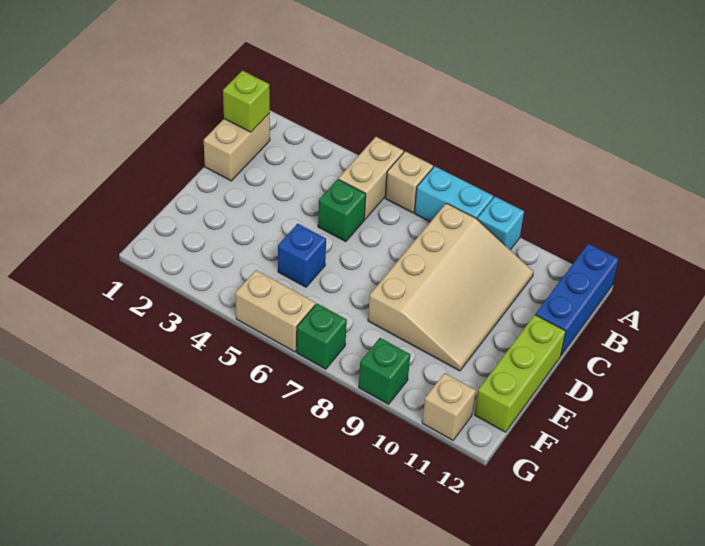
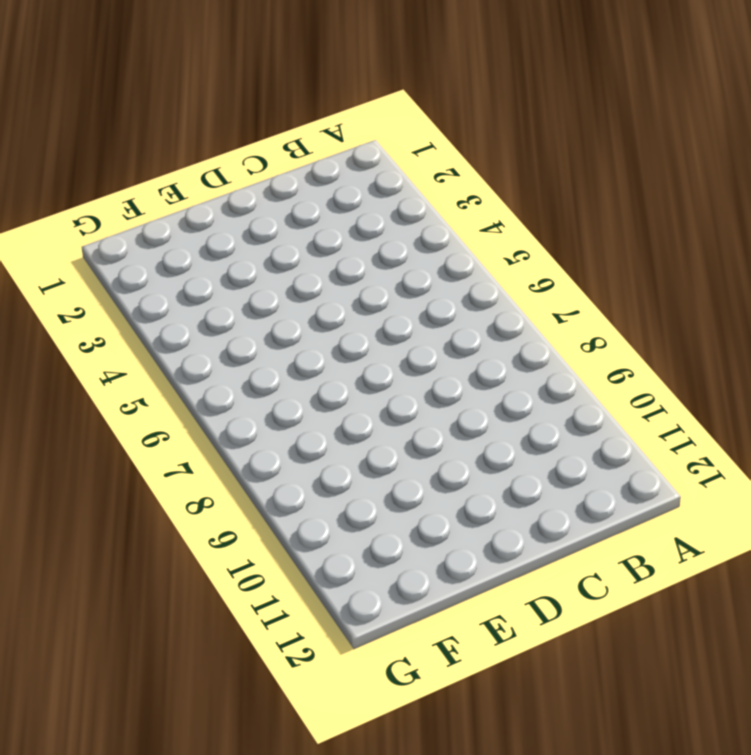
none -> tan 1x2 brick [339,137,404,219]
none -> tan 1x1 brick [385,151,433,213]
none -> cyan 1x2 brick [415,166,493,222]

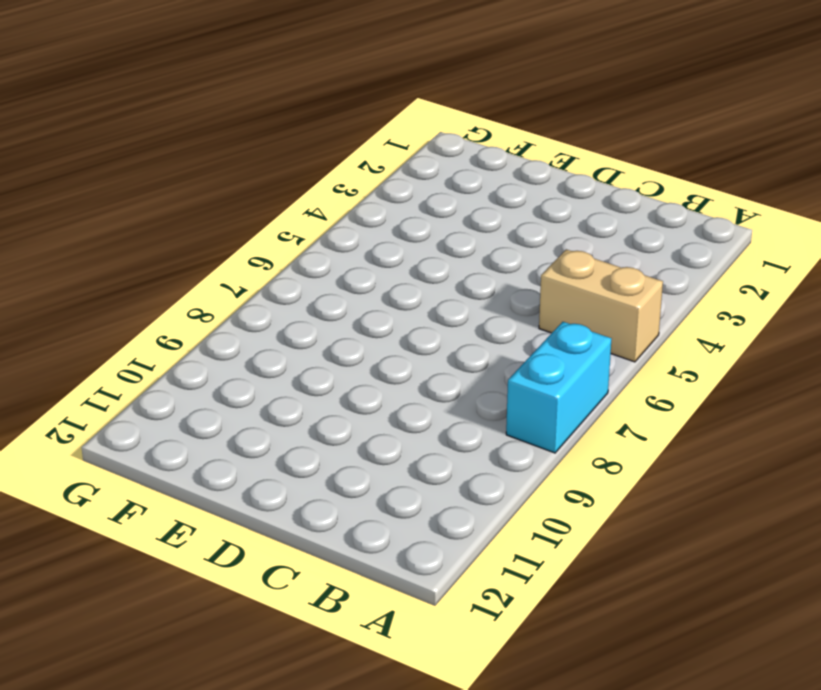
none -> tan 1x1 brick [385,151,433,213]
none -> cyan 1x1 brick [477,197,524,250]
none -> blue 1x3 brick [535,244,619,355]

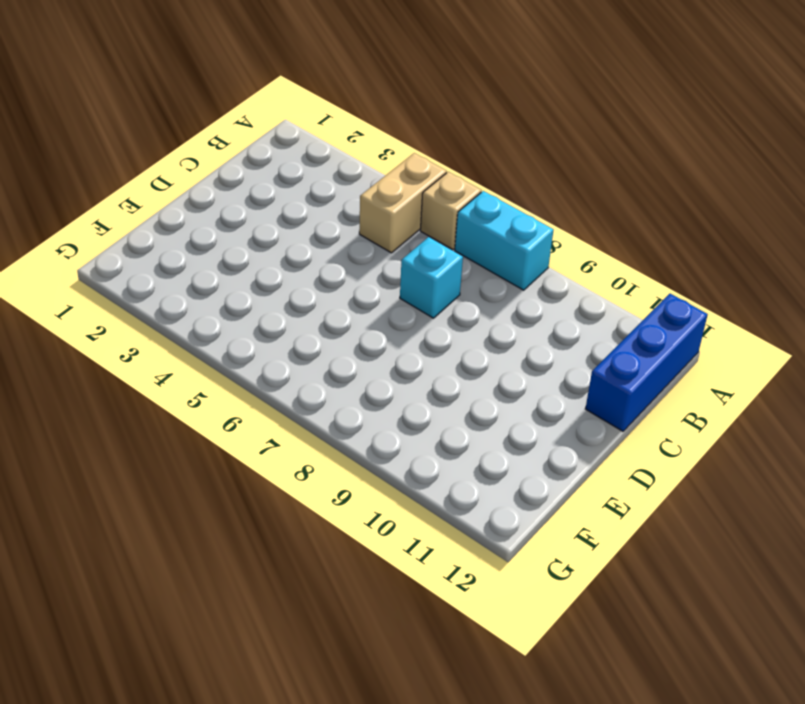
cyan 1x1 brick [400,237,463,318] -> cyan 1x1 brick moved to [477,197,524,250]
none -> tan 1x2 brick [204,113,270,181]
none -> tan 3x4 slope [368,203,534,371]
none -> green 1x1 brick [318,179,366,242]

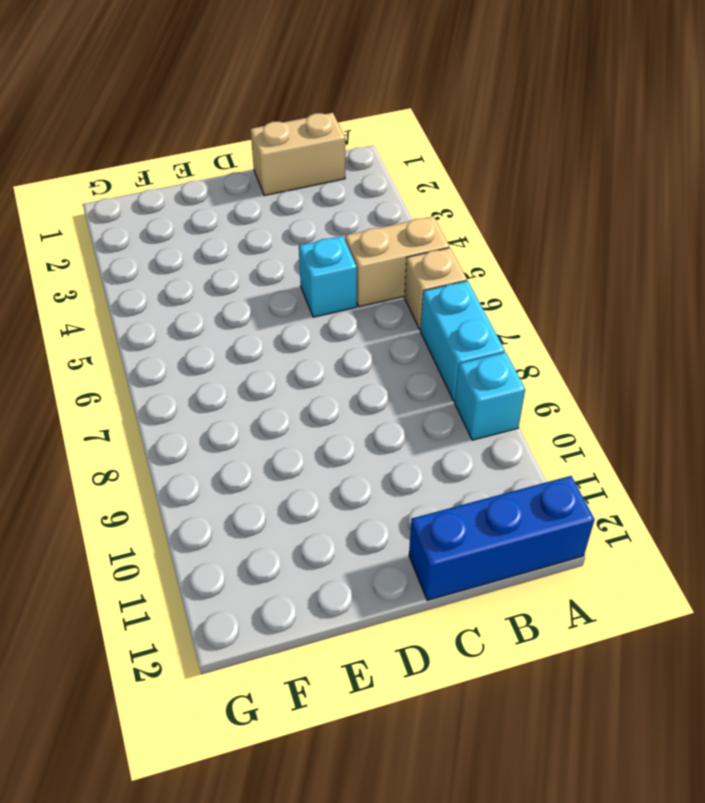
cyan 1x1 brick [299,236,357,317] -> green 1x1 brick [318,179,366,242]
none -> tan 3x4 slope [368,203,534,371]
none -> lime 1x3 brick [475,315,566,432]
none -> blue 1x1 brick [278,224,326,287]

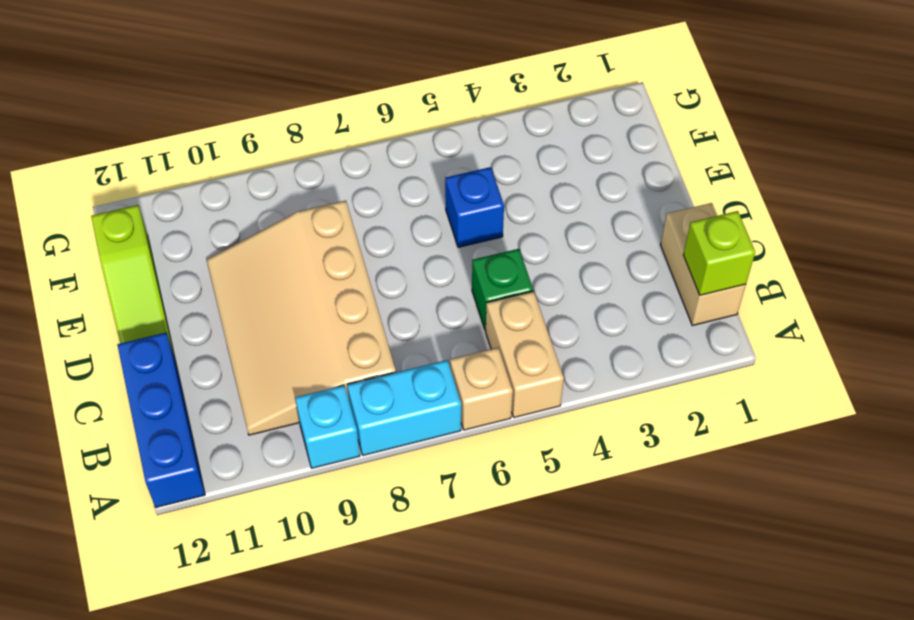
lime 1x3 slope [91,205,174,354] -> lime 1x3 brick [475,315,566,432]
none -> tan 1x2 brick [235,270,316,352]
none -> green 1x1 brick [297,303,347,369]
none -> green 1x1 brick [359,338,410,404]

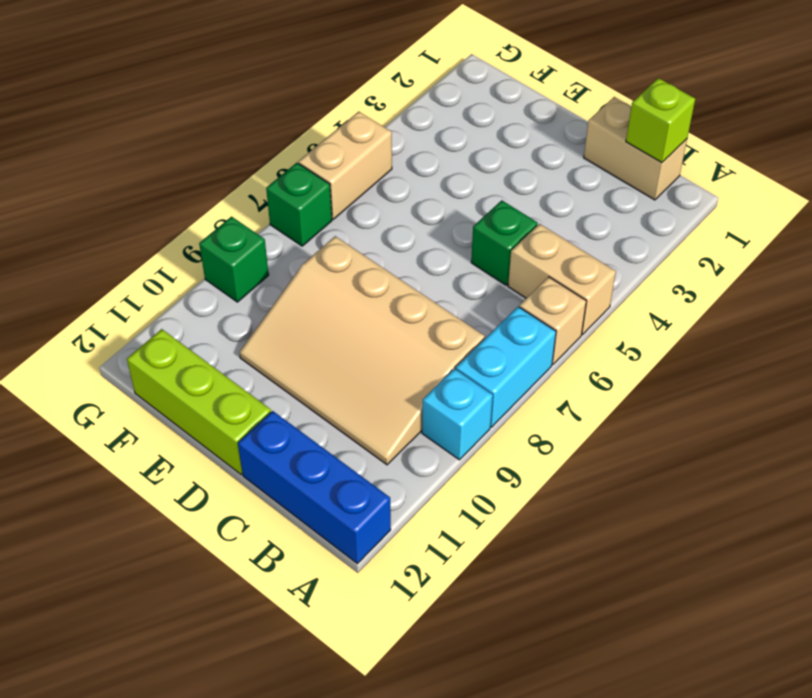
none -> blue 1x1 brick [278,224,326,287]
none -> tan 1x1 brick [422,373,476,440]

